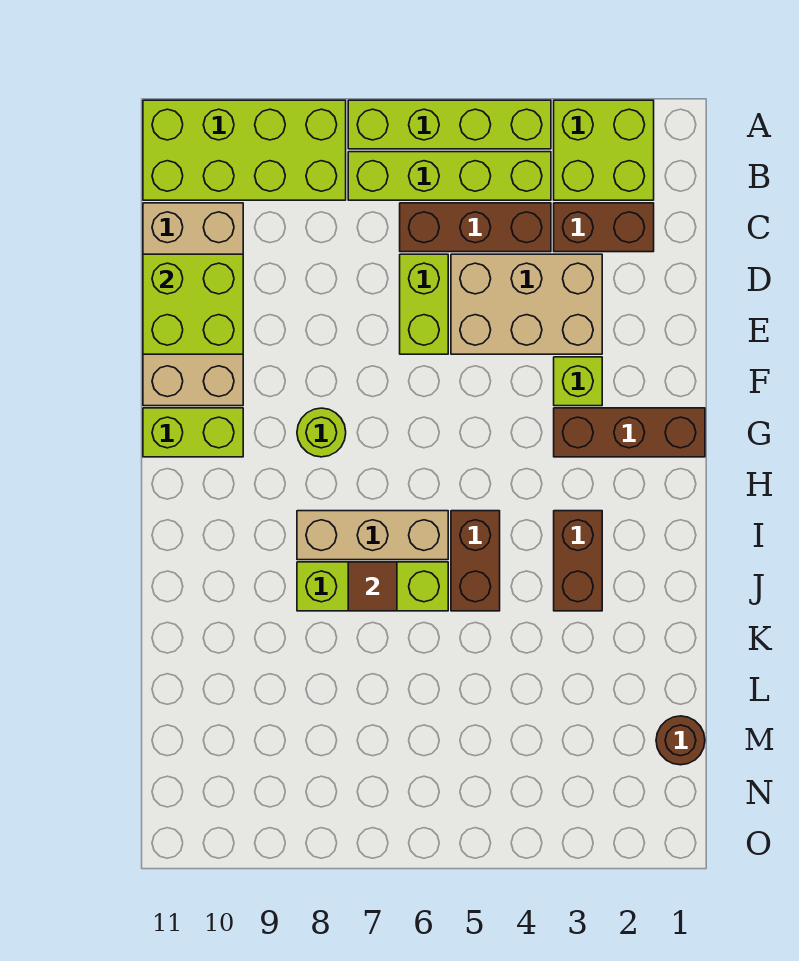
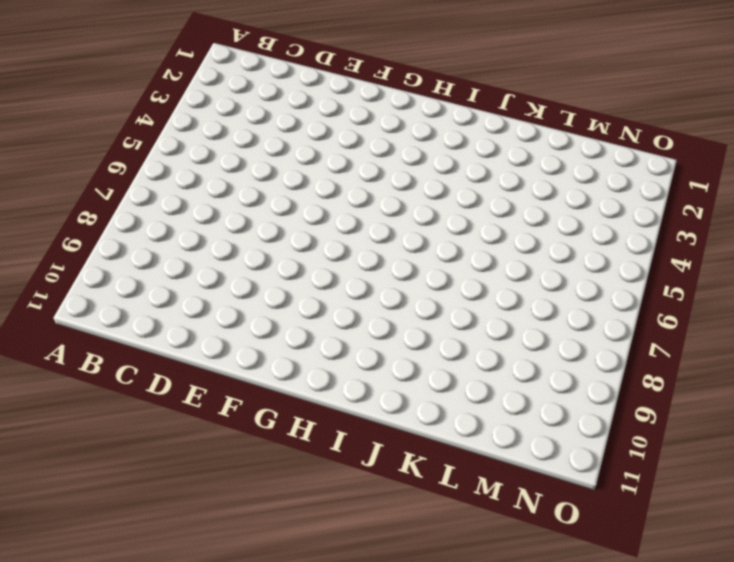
none -> lime 2x2 brick [554,100,654,200]
none -> lime 1x4 brick [348,100,551,149]
none -> lime 2x4 brick [143,100,346,200]

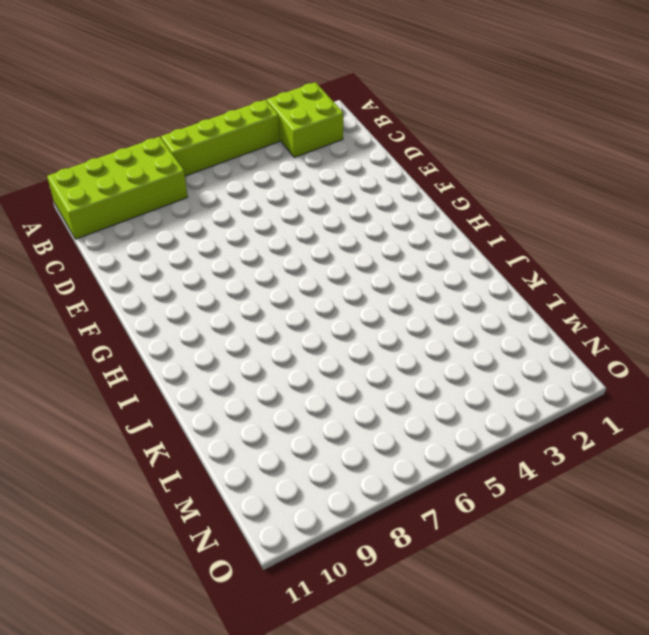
none -> lime 1x4 brick [348,152,551,200]
none -> brown 1x2 brick [554,203,654,252]
none -> brown 1x3 brick [400,203,551,252]

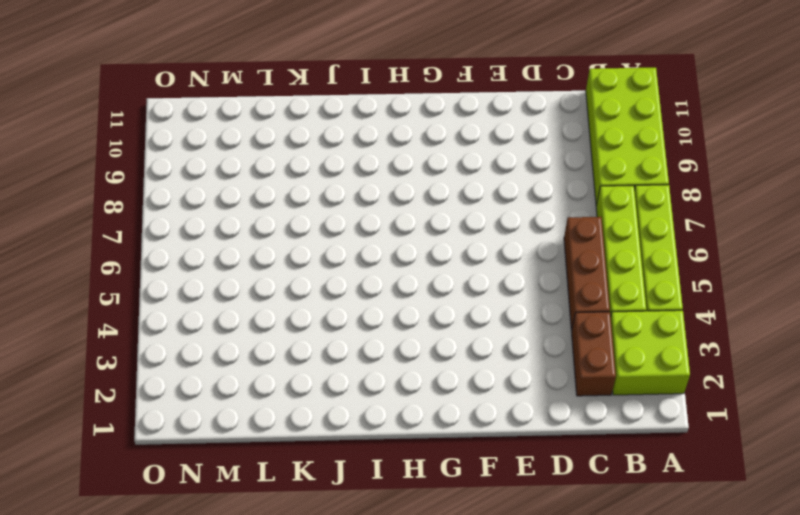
none -> tan 2x4 brick [143,203,243,406]
none -> tan 2x3 brick [451,254,602,354]
none -> lime 1x2 brick [400,254,448,354]

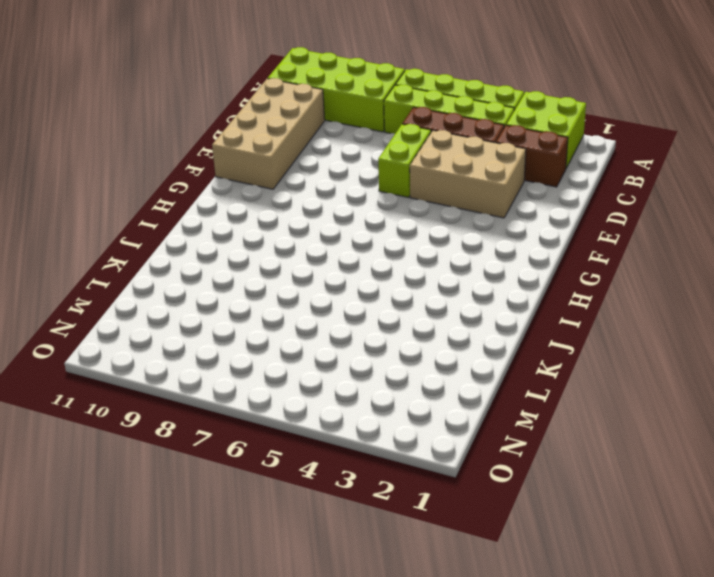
none -> lime 1x1 brick [554,357,602,406]
none -> brown 1x3 brick [554,408,705,457]
none -> lime 1x1 round brick [297,408,346,457]

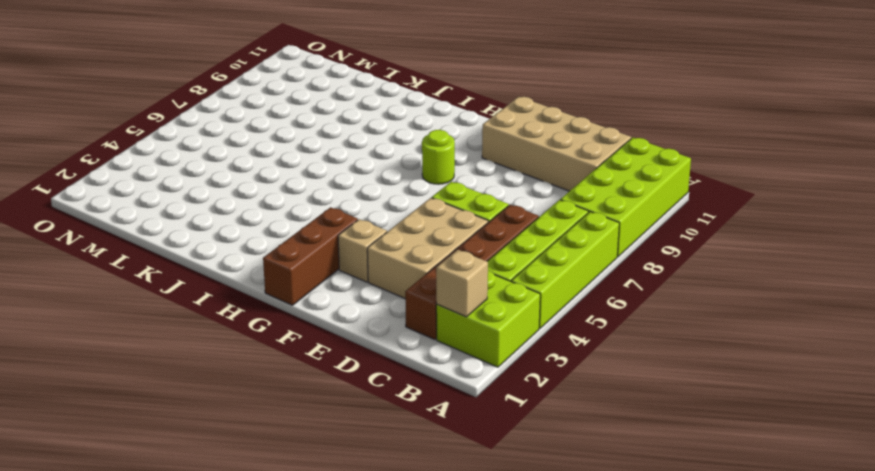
tan 1x1 brick [436,250,488,317] -> none
tan 1x1 brick [338,219,387,282] -> lime 1x1 brick [554,357,602,406]
none -> lime 1x2 brick [143,408,243,457]
none -> brown 1x2 brick [554,511,602,611]
none -> brown 1x2 brick [451,511,500,611]

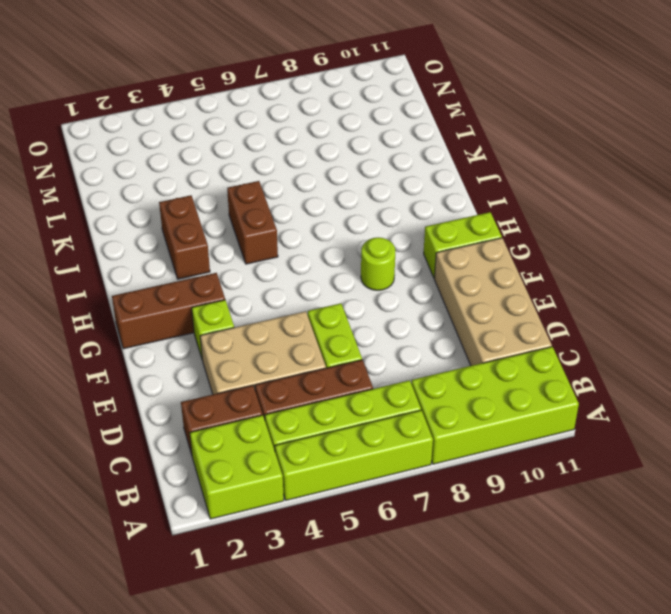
none -> tan 1x3 brick [297,511,448,560]
none -> lime 1x3 brick [297,562,448,611]
none -> brown 1x1 round brick [656,716,705,765]

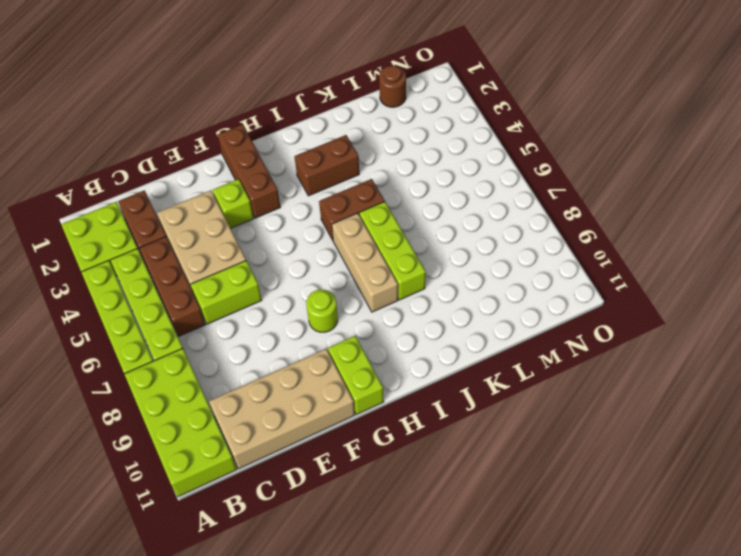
none -> lime 2x2 brick [143,254,243,354]
none -> brown 1x1 tile [348,562,397,611]

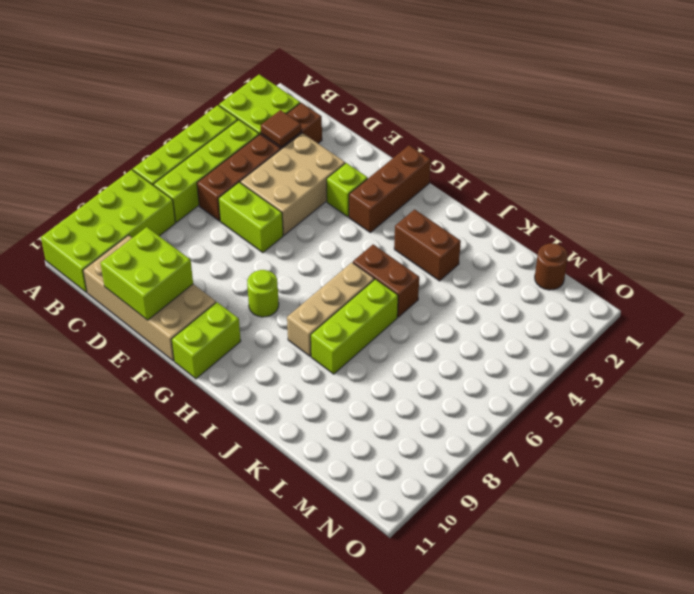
brown 1x1 tile [261,110,301,147] -> brown 1x1 tile moved to [348,562,397,611]

